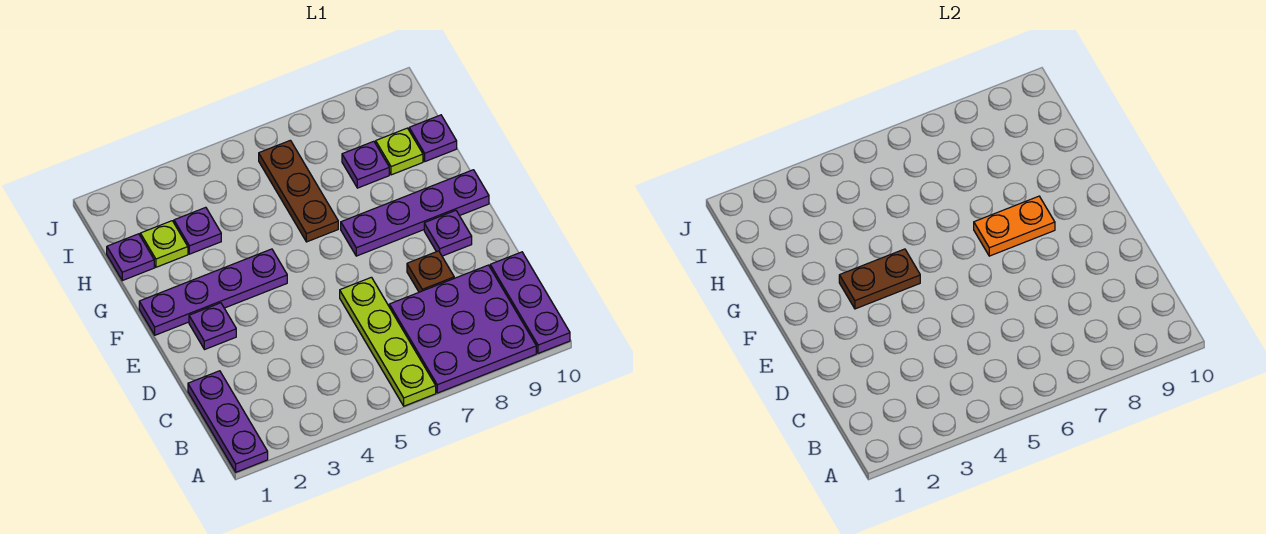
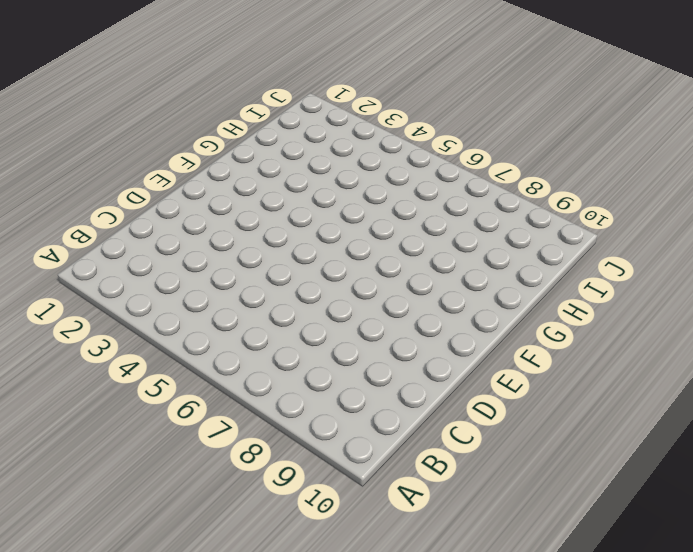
none -> purple 1x3 plate [188,371,268,472]
none -> lime 1x4 plate [340,277,436,406]
none -> purple 3x3 plate [389,265,536,393]

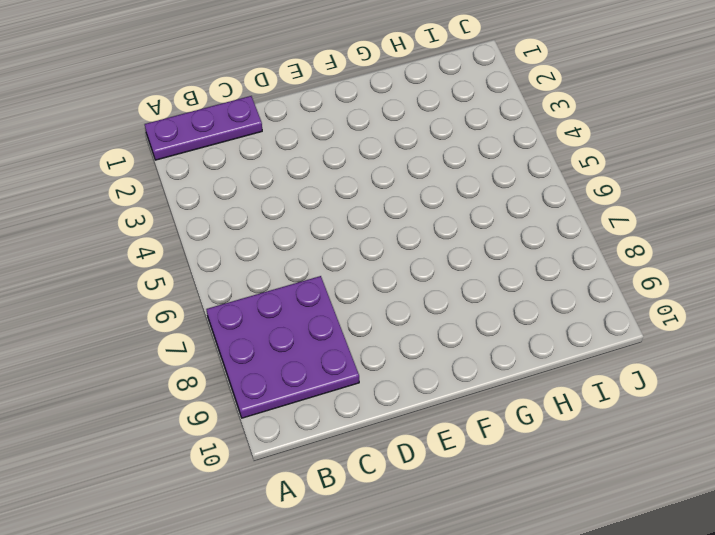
none -> lime 1x4 plate [340,277,436,406]
none -> purple 1x3 plate [490,252,570,353]
none -> brown 1x1 plate [407,251,454,292]

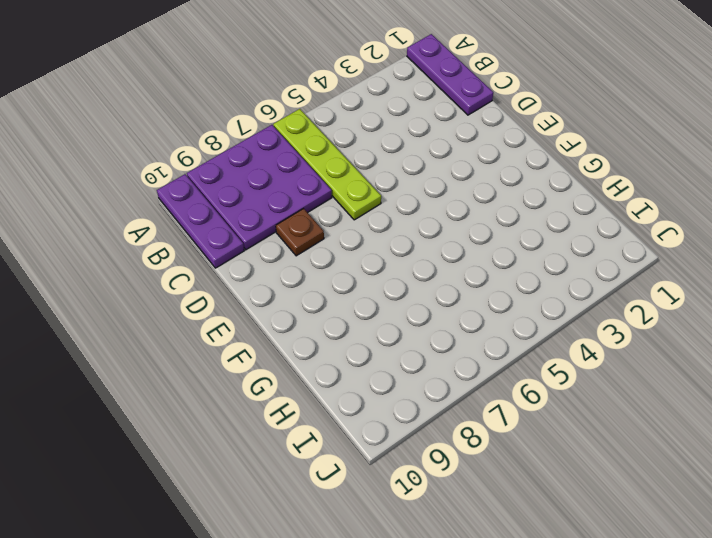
none -> purple 1x1 plate [189,303,236,350]
none -> purple 1x1 plate [424,210,472,256]
none -> purple 1x4 plate [139,249,287,335]

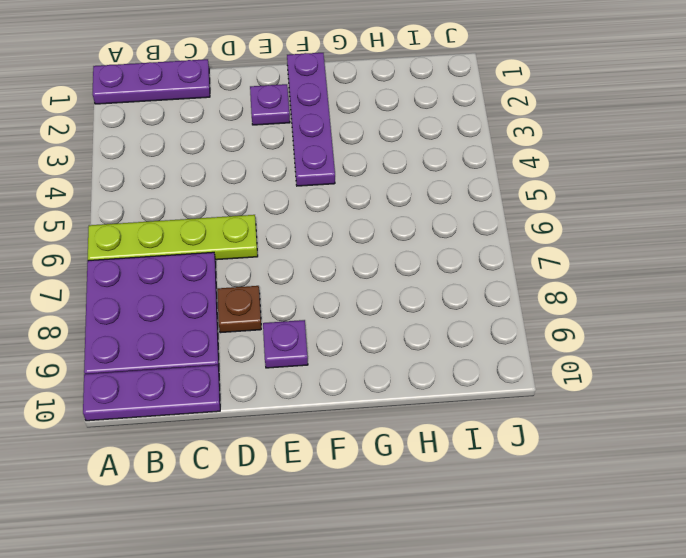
none -> purple 1x4 plate [341,170,489,256]
none -> brown 1x3 plate [259,140,338,242]
none -> purple 1x1 plate [107,234,154,281]

